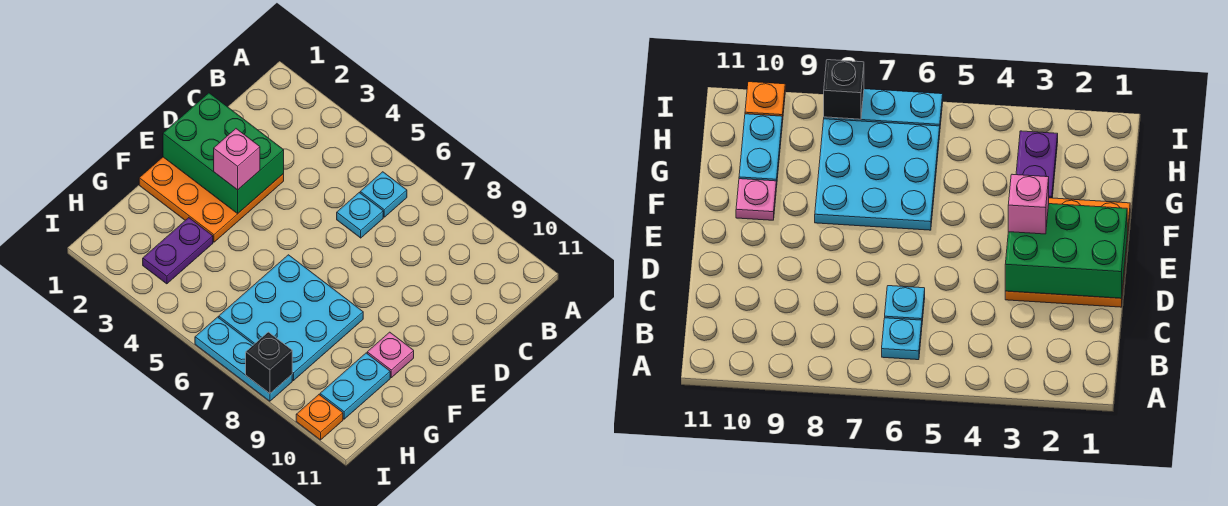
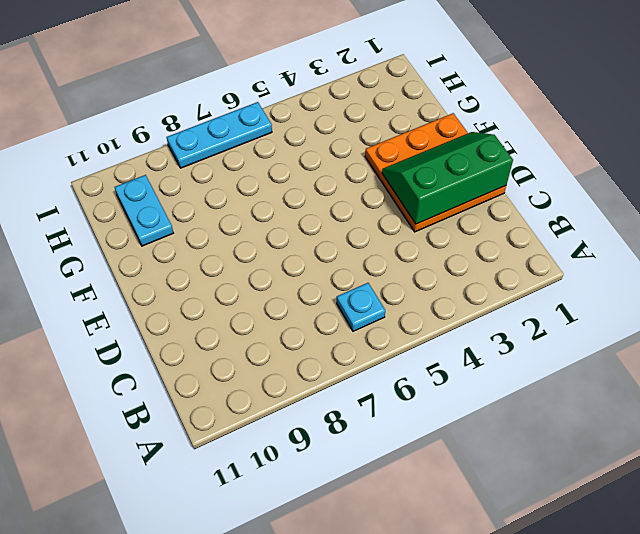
green 2x3 slope [382,132,513,224] -> green 2x3 brick [163,93,284,213]
none -> cyan 1x1 plate [337,193,383,238]
none -> cyan 3x3 plate [219,255,363,381]
none -> pink 1x1 plate [367,332,414,378]

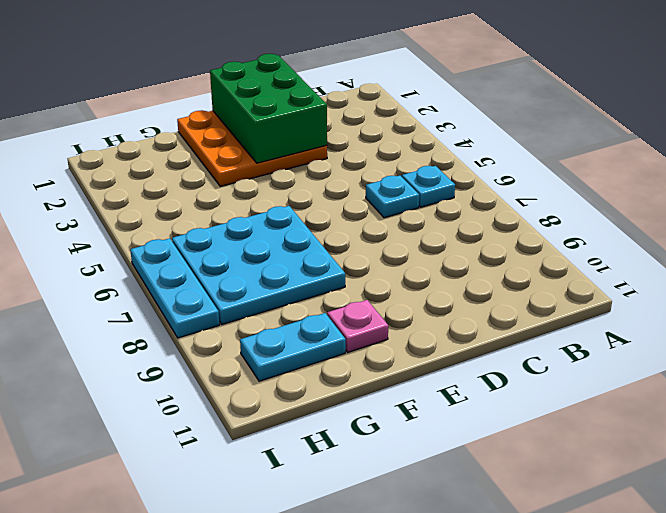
none -> purple 1x2 plate [143,218,213,284]
none -> orange 1x1 plate [296,395,343,440]
none -> black 1x1 brick [246,332,292,393]

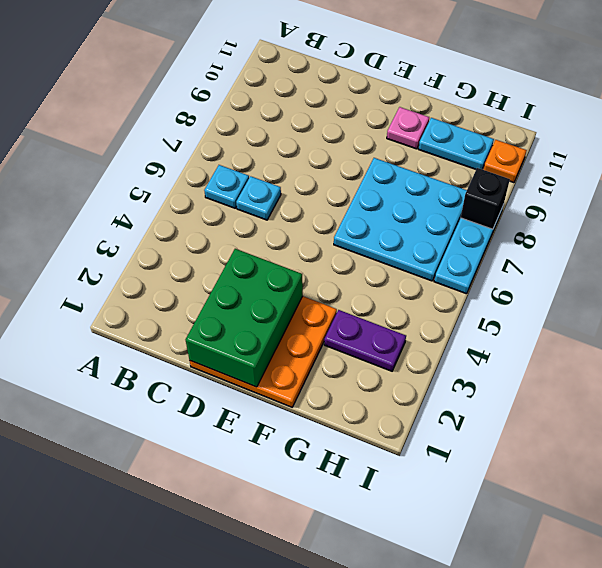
none -> pink 1x1 brick [214,129,260,190]

